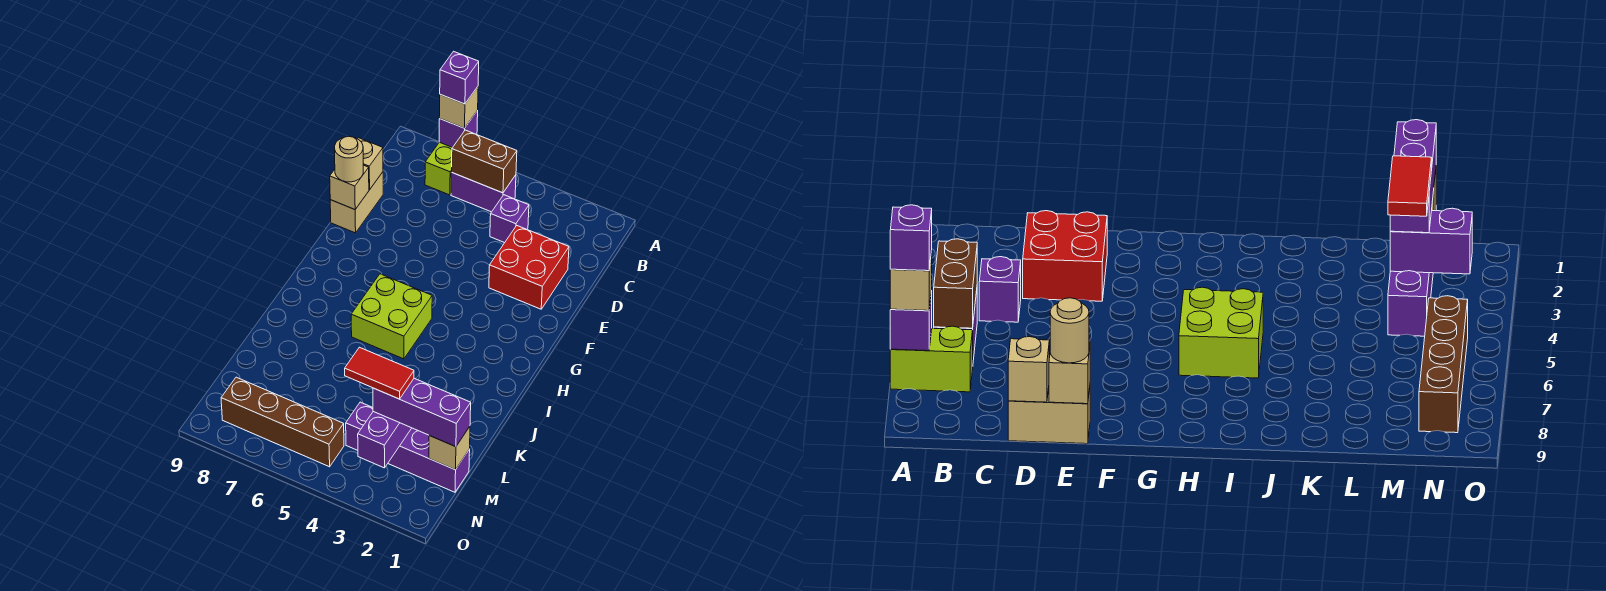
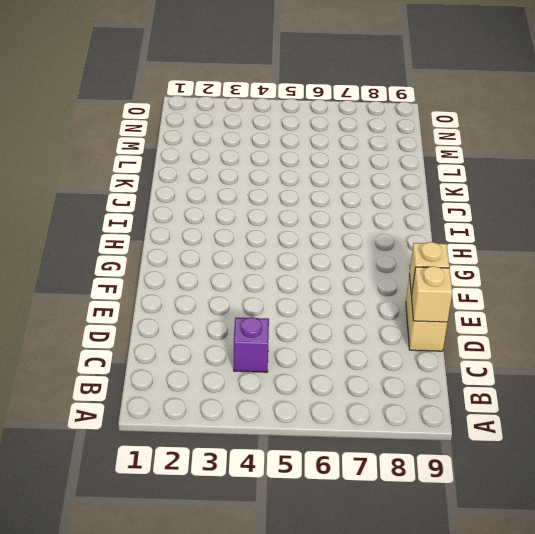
none -> lime 1x2 brick [425,142,452,195]
none -> purple 1x2 brick [451,173,516,212]
none -> red 2x2 brick [489,226,569,309]

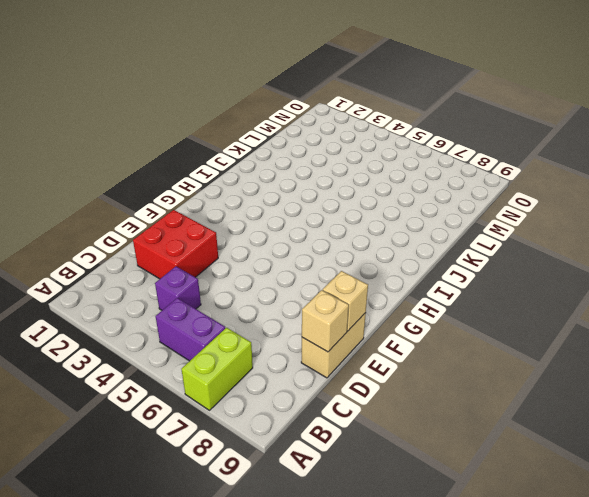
none -> lime 2x2 brick [351,274,432,359]
none -> purple 1x4 brick [346,402,470,492]
none -> brown 1x4 brick [221,377,344,467]

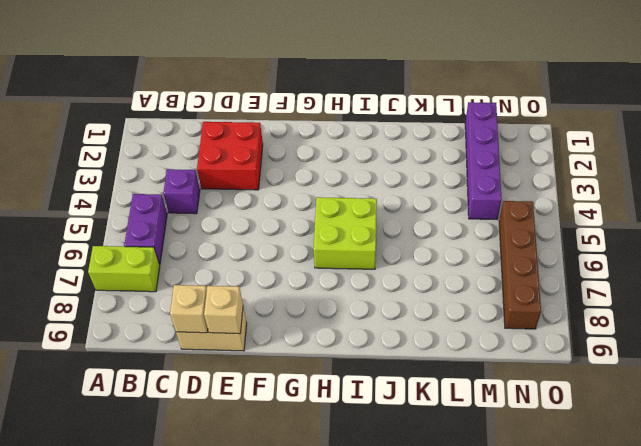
none -> purple 1x1 brick [439,110,478,148]
none -> brown 1x2 brick [452,130,517,193]
none -> tan 1x1 brick [429,427,470,470]

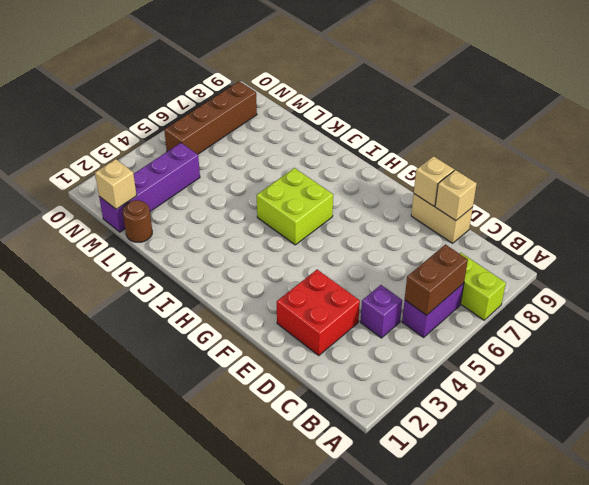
brown 1x1 round brick [123,200,152,242] -> none
none -> purple 1x1 brick [439,110,478,148]
none -> purple 1x2 brick [358,412,411,468]
none -> tan 1x1 brick [439,87,478,128]

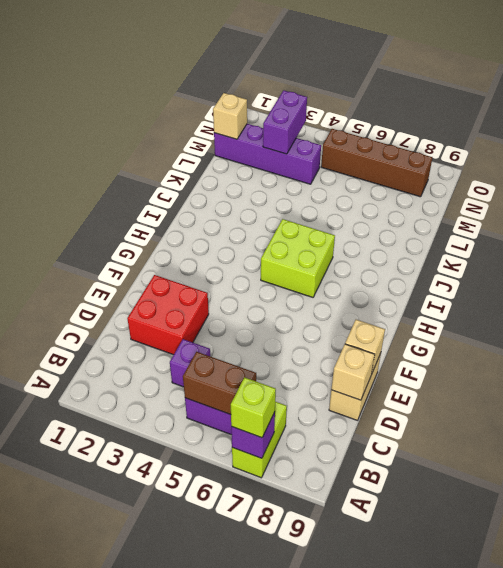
lime 1x1 brick [231,377,276,438] -> tan 1x1 brick [439,87,478,128]
none -> tan 1x1 round brick [335,136,363,182]
none -> purple 1x3 brick [373,378,471,447]
none -> purple 1x1 brick [440,51,479,104]

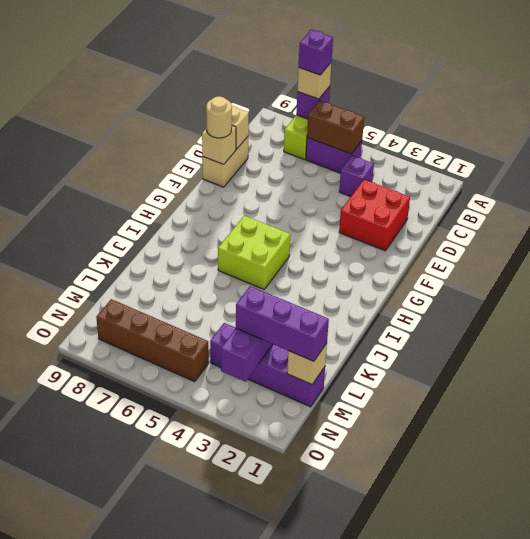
none -> red 1x2 tile [345,347,414,399]

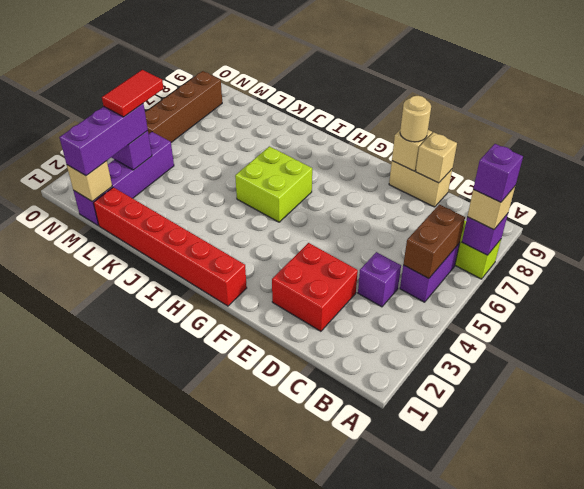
red 1x6 brick [94,187,247,306] -> none

